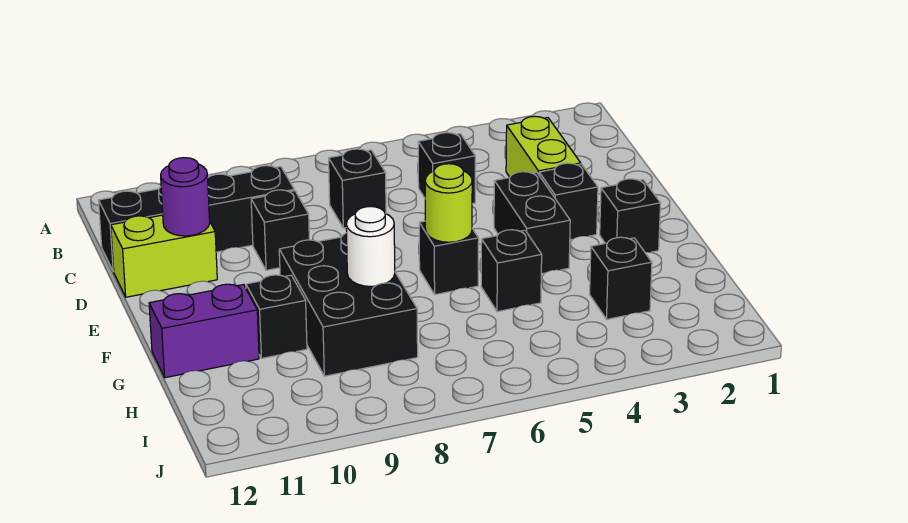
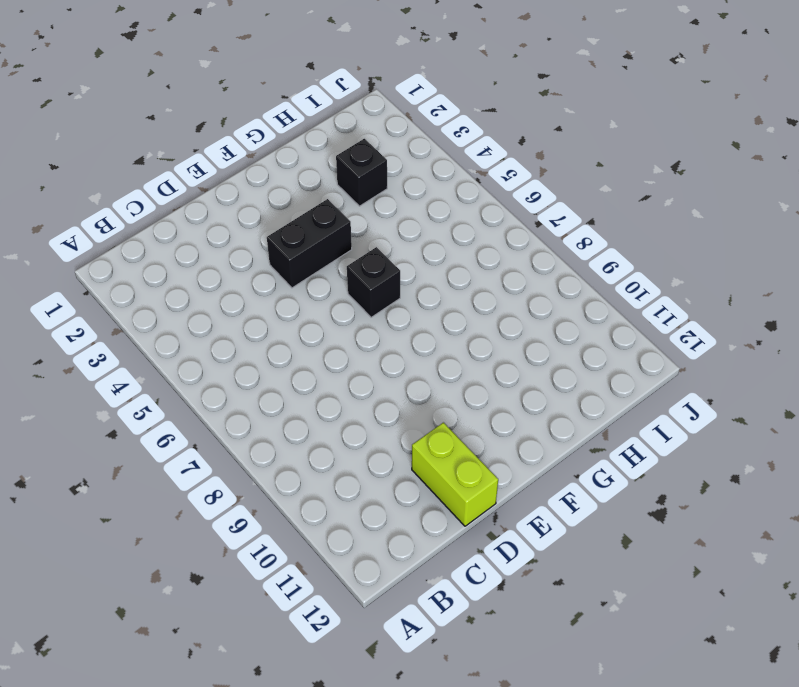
none -> lime 1x2 brick [506,116,581,177]
none -> black 1x1 brick [418,133,475,204]
none -> black 1x1 brick [329,149,386,228]

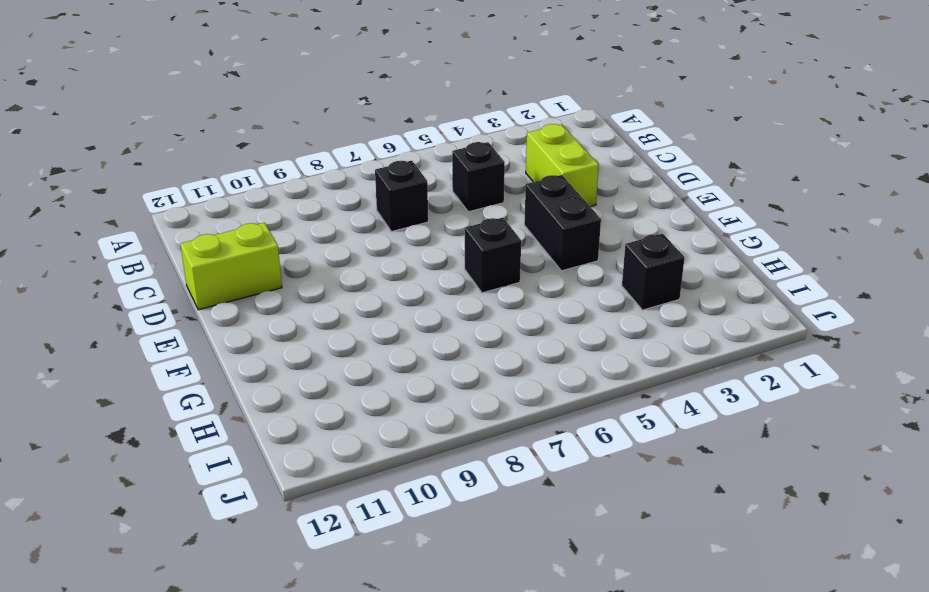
none -> black 1x4 brick [99,166,294,271]
none -> black 1x1 brick [251,190,309,270]
none -> black 1x1 brick [539,163,598,240]

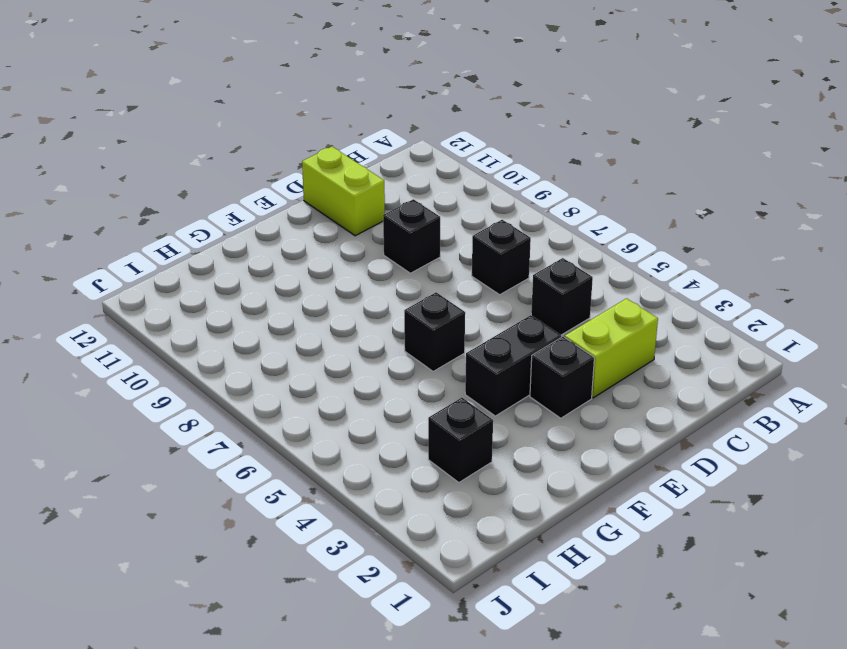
none -> black 1x4 brick [99,166,294,271]
none -> black 1x1 brick [600,179,661,252]
none -> black 2x3 brick [279,233,418,376]

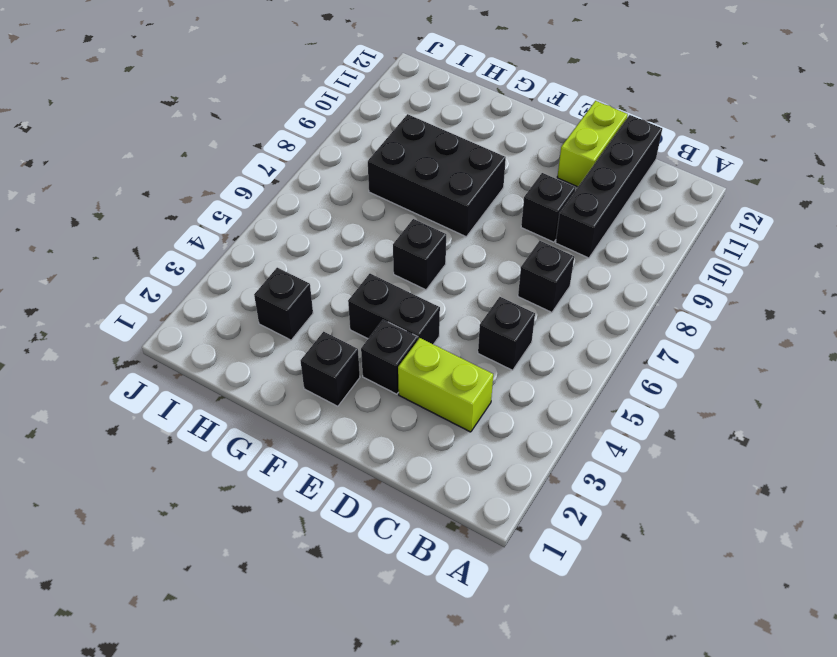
none -> black 1x1 brick [481,230,542,312]
none -> black 1x1 brick [246,275,307,358]
none -> purple 1x2 brick [149,284,259,378]

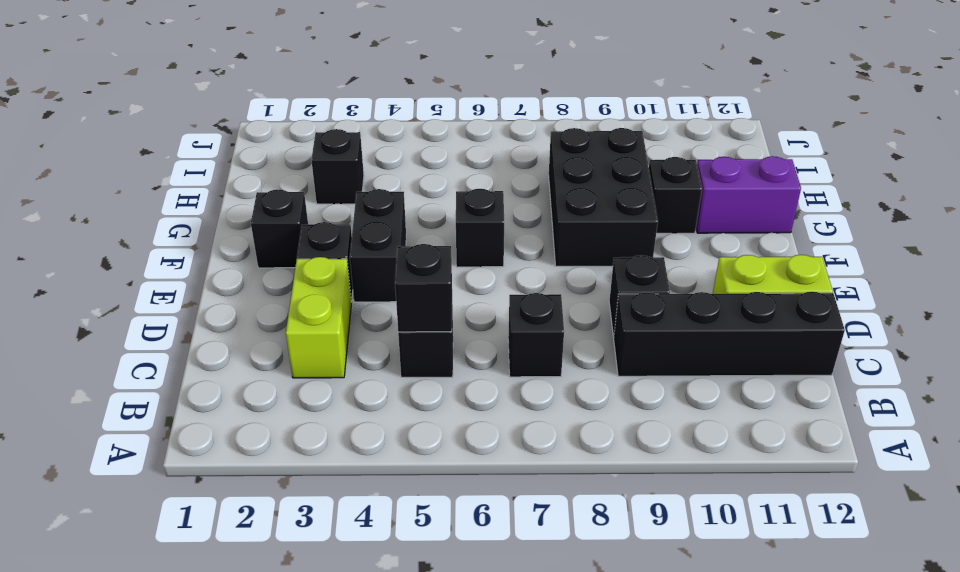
black 1x1 brick [395,244,452,332] -> black 1x1 brick moved to [481,230,542,312]
none -> purple 1x1 round brick [161,158,210,236]
none -> lime 1x1 round brick [425,164,472,242]
none -> white 1x1 round brick [346,206,395,286]

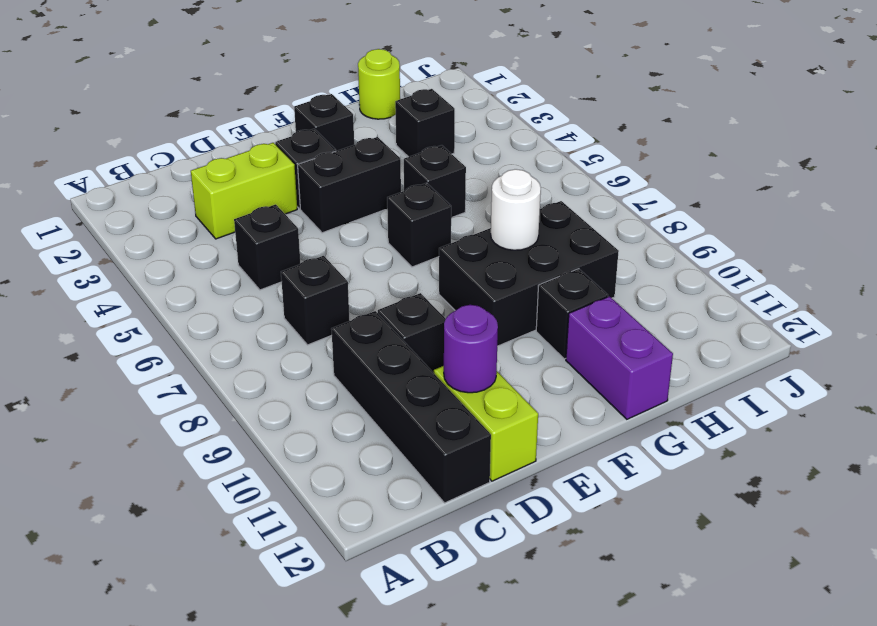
lime 1x1 round brick [358,49,400,119] -> lime 1x1 round brick moved to [425,164,472,242]

